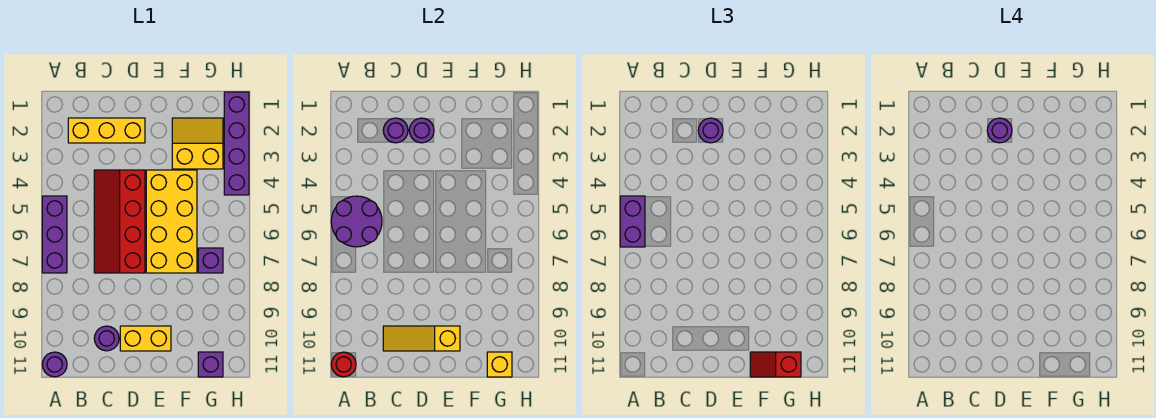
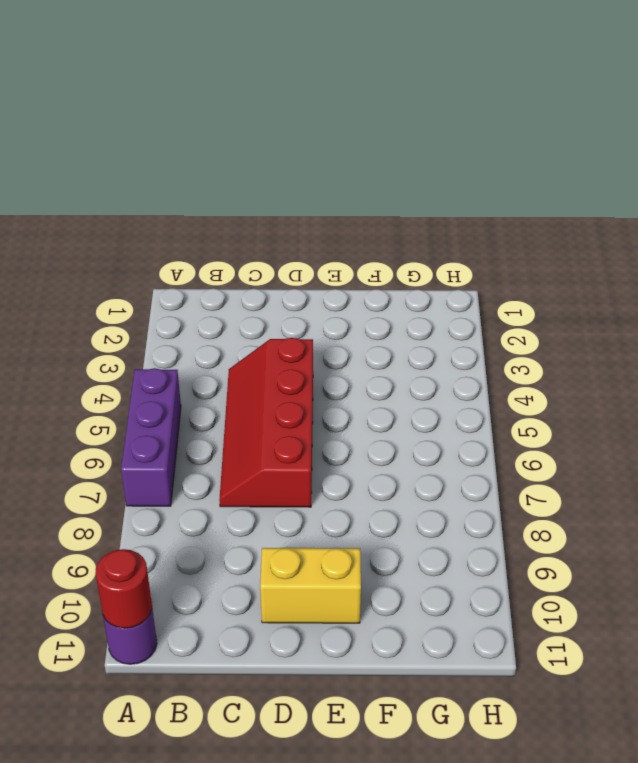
none -> yellow 1x3 brick [68,118,145,143]
none -> purple 1x1 round brick [94,326,119,351]
none -> yellow 2x4 brick [146,170,197,273]

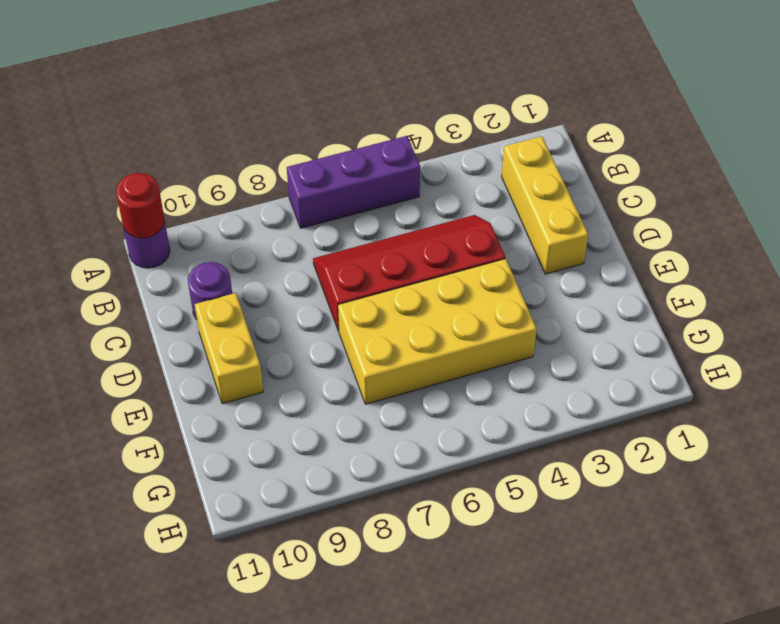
none -> yellow 2x2 slope [172,118,223,169]
none -> purple 1x1 brick [198,248,223,273]
none -> purple 1x1 brick [198,352,223,377]

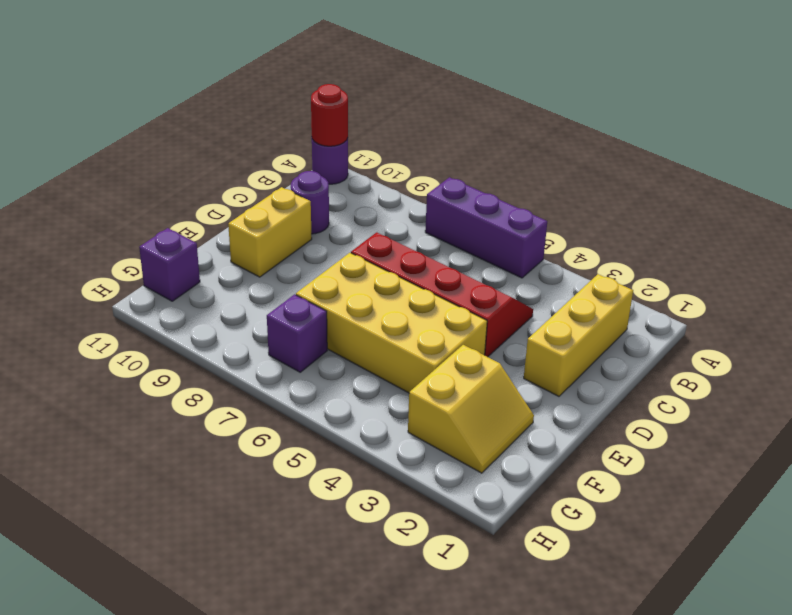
none -> purple 1x4 brick [224,92,249,195]
none -> purple 2x2 round brick [331,196,382,247]
none -> purple 1x1 round brick [383,118,408,143]

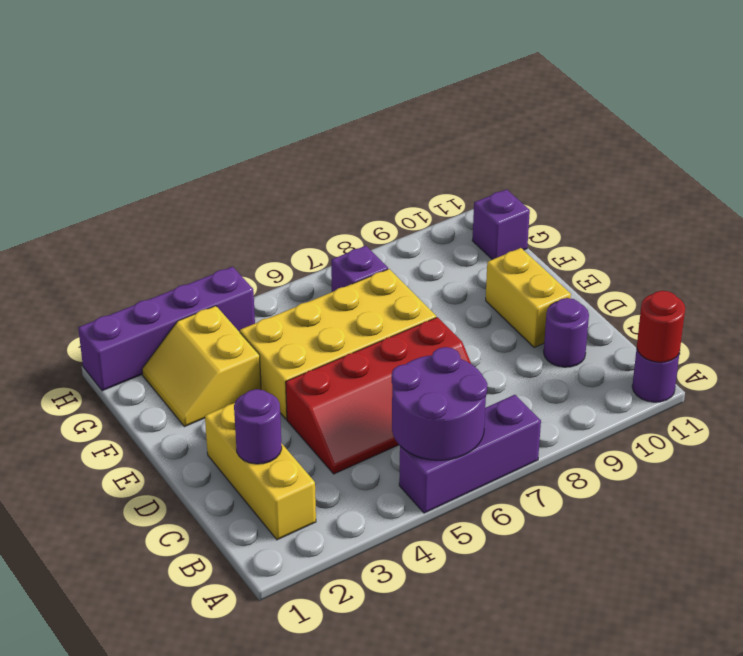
none -> yellow 1x3 slope [383,326,460,351]
none -> purple 1x1 round brick [409,118,434,143]
none -> yellow 1x1 brick [487,352,512,377]

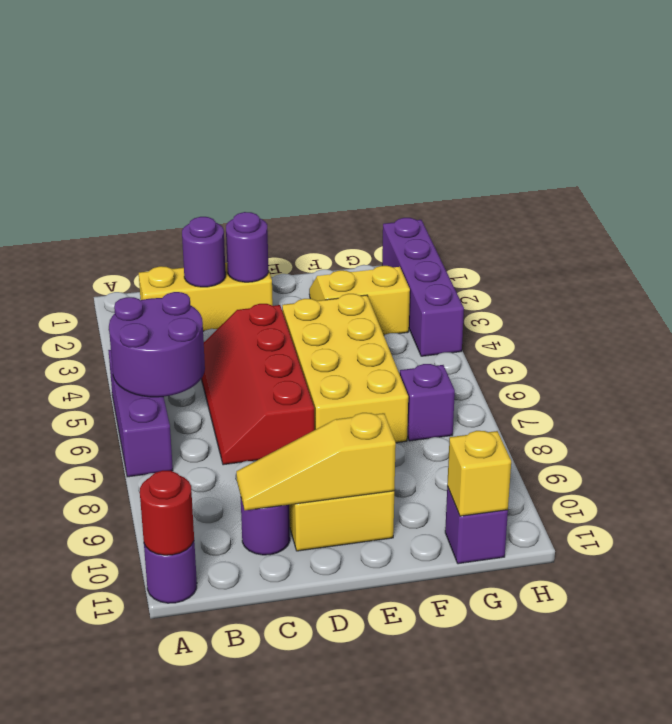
none -> purple 1x2 brick [620,196,645,247]
none -> purple 1x1 round brick [698,118,723,143]
none -> red 1x2 slope [750,352,801,377]

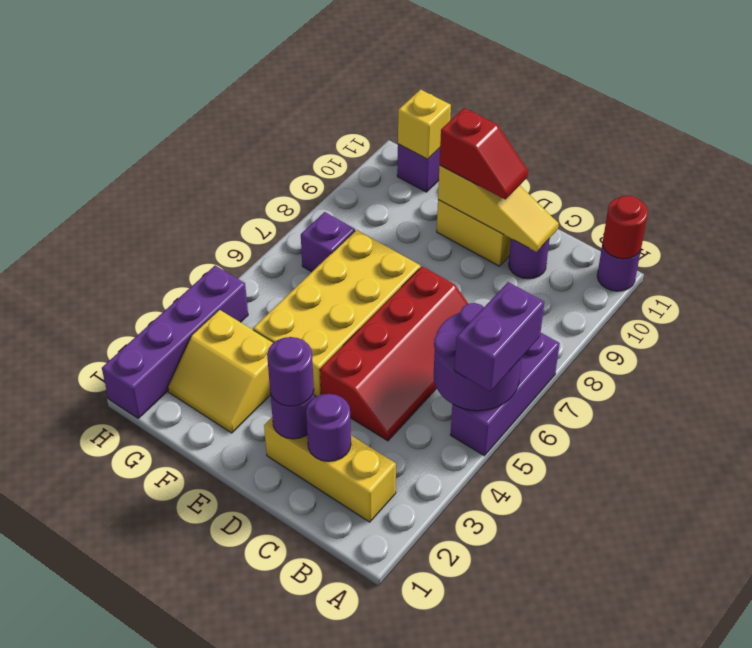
red 1x2 slope [440,108,528,199] -> red 1x2 slope moved to [750,352,801,377]
none -> purple 1x1 round brick [987,118,1012,143]

